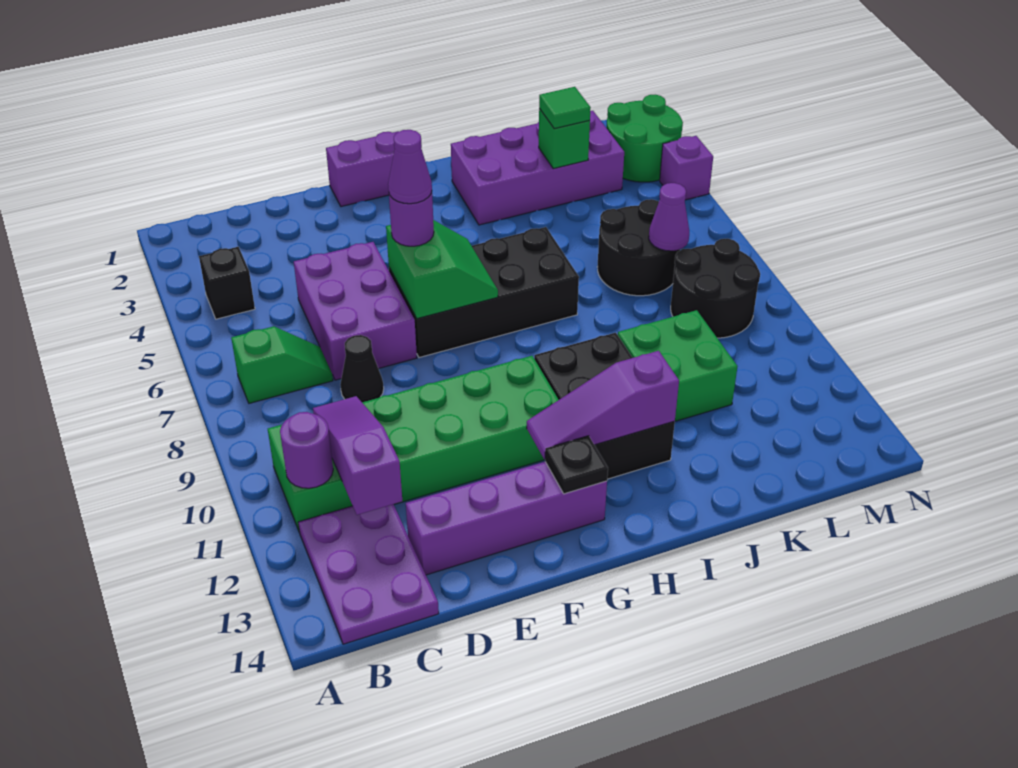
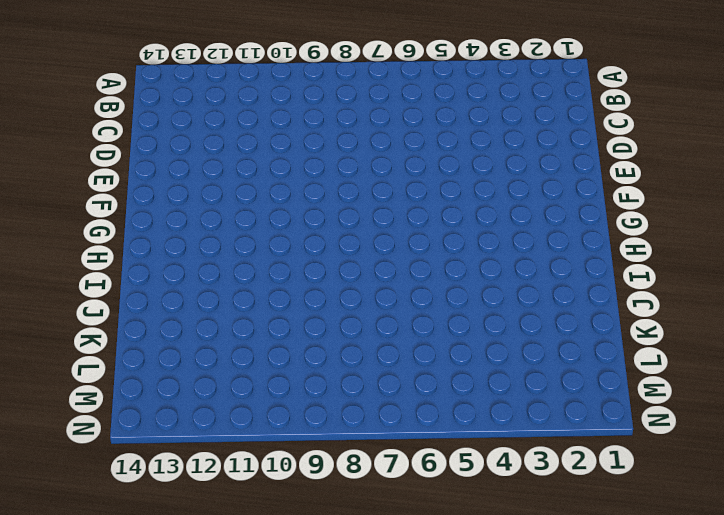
none -> black 1x1 brick [199,247,255,319]
none -> green 1x2 slope [231,326,333,403]
none -> green 2x6 brick [268,356,559,531]

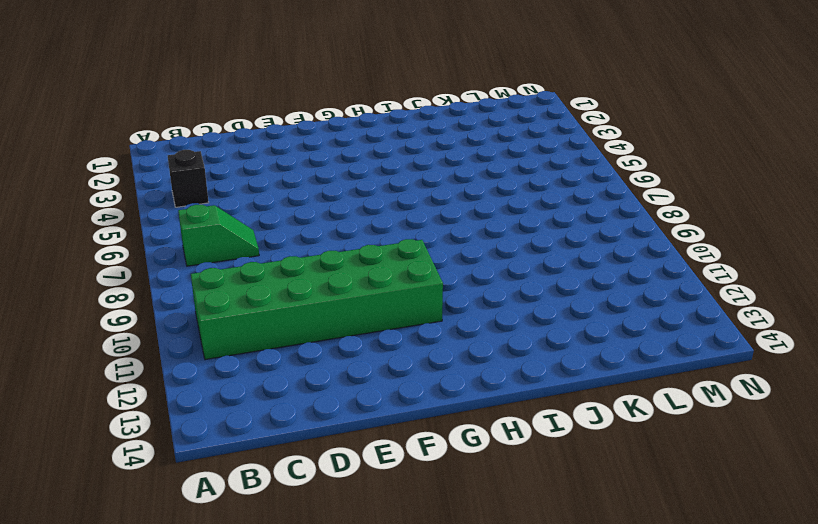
none -> purple 2x3 plate [298,504,439,644]
none -> purple 2x3 brick [294,242,417,380]
none -> black 1x1 cone [340,335,384,402]

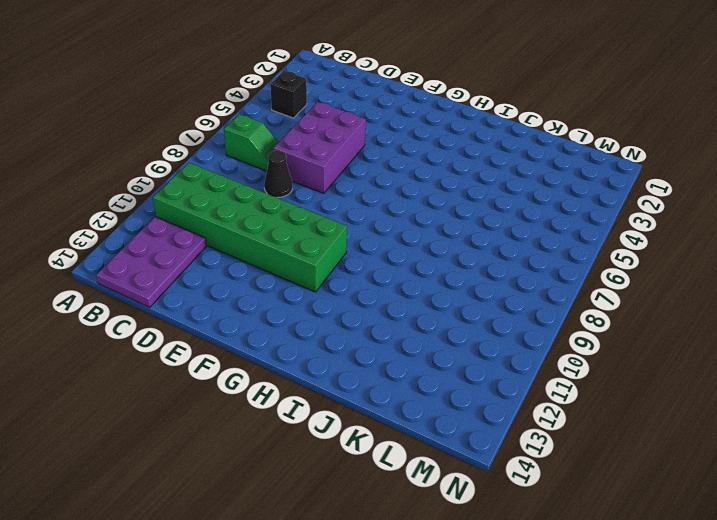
none -> purple 1x4 brick [406,462,607,575]
none -> purple 1x2 brick [326,131,399,207]
none -> black 2x4 brick [389,227,579,358]

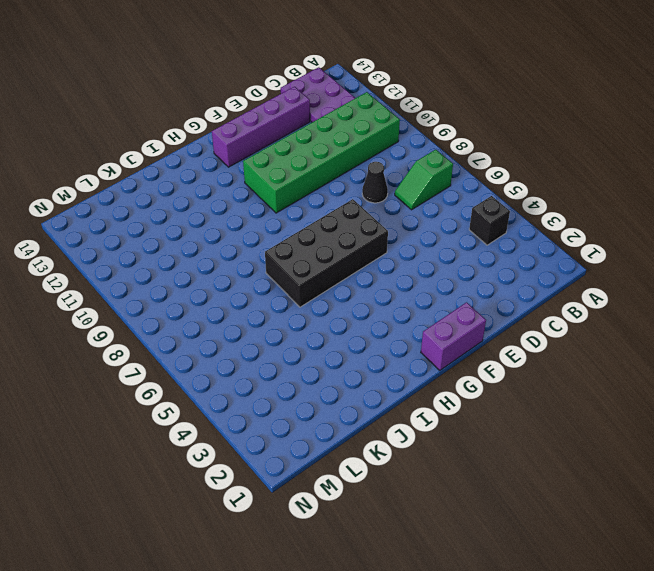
none -> purple 2x3 brick [294,242,417,380]
none -> black 2x3 brick [534,333,675,479]
none -> purple 2x4 brick [451,111,624,225]

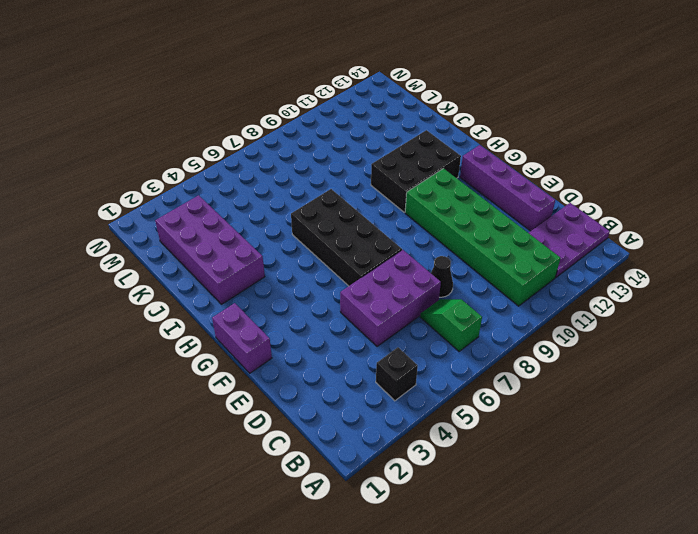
none -> green 2x2 brick [618,310,738,421]
none -> black 2x2 round brick [597,199,680,296]
none -> black 2x2 round brick [671,239,760,338]

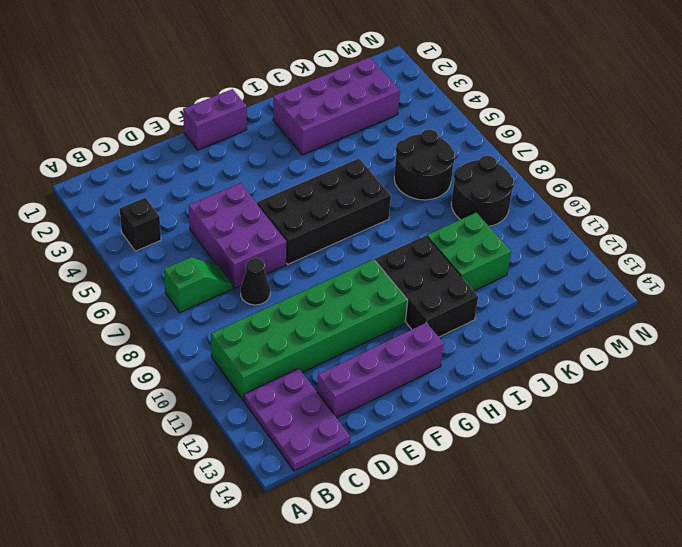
none -> green 2x2 round brick [606,95,683,182]
none -> purple 1x1 brick [660,136,713,200]
none -> purple 1x1 round brick [280,412,333,488]

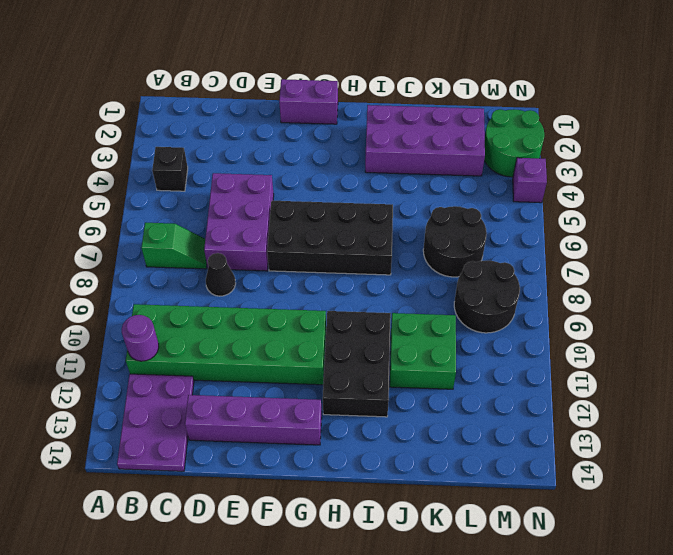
none -> purple 1x3 slope [313,396,402,515]
none -> green 2x2 slope [386,220,498,319]
none -> purple 1x3 slope [527,351,679,460]

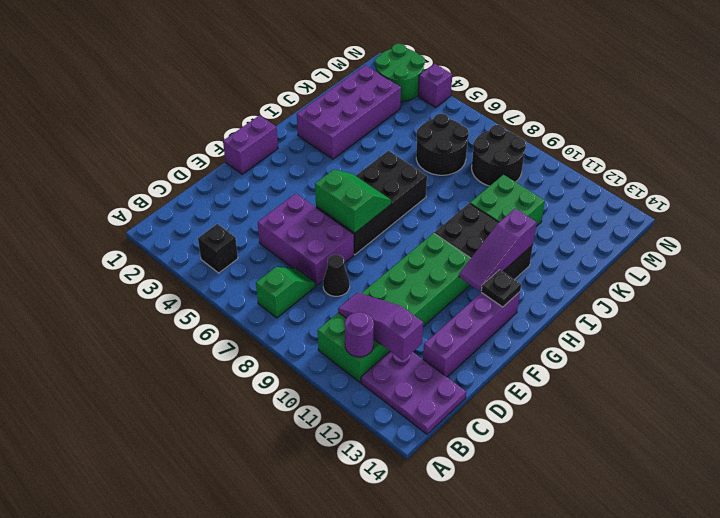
none -> green 1x1 brick [539,109,590,169]
none -> purple 1x1 cone [649,183,689,251]
none -> purple 1x1 round brick [389,192,434,246]

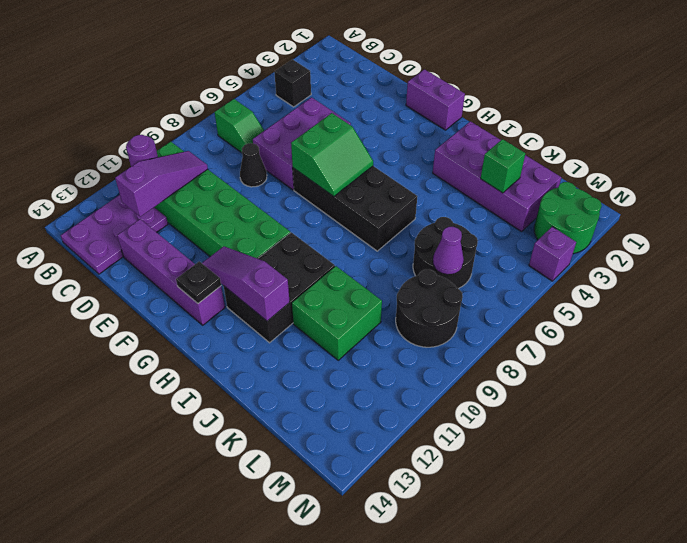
none -> purple 1x1 round brick [389,192,434,246]
none -> green 1x1 tile [539,87,591,129]
none -> purple 1x1 cone [388,130,432,204]

